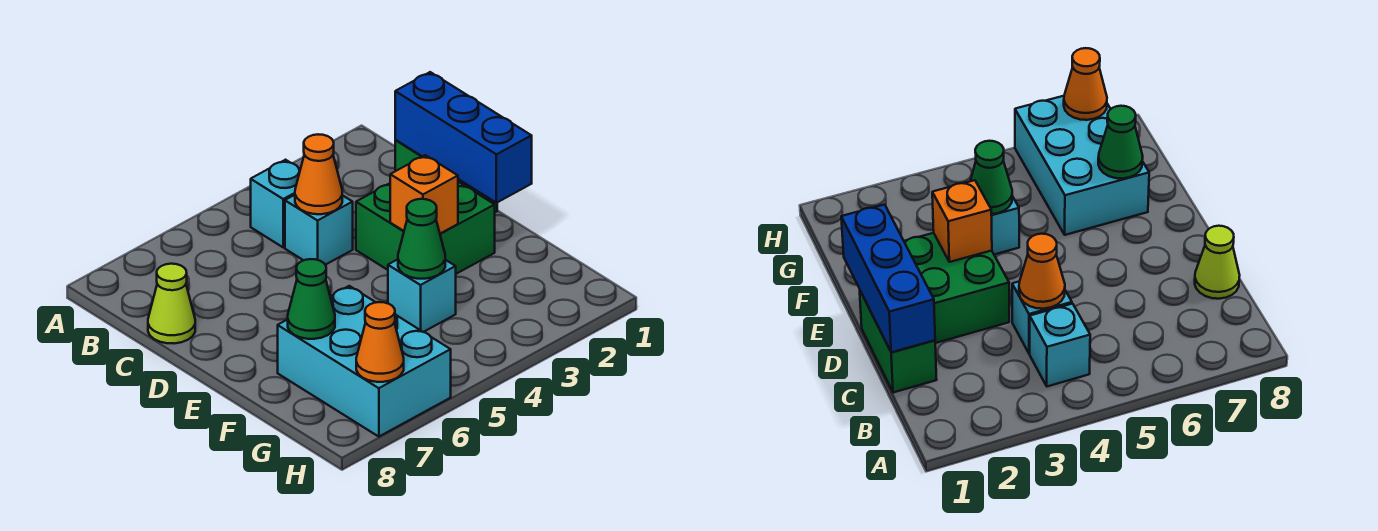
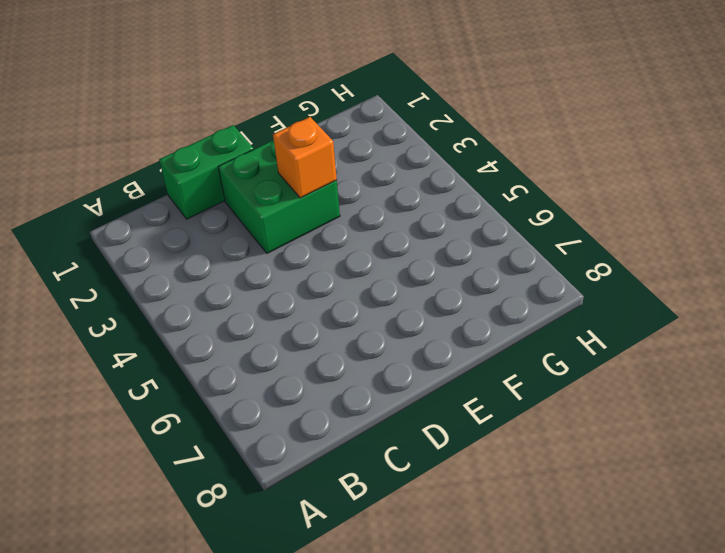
none -> cyan 1x1 brick [251,160,300,247]
none -> cyan 1x1 brick [285,195,353,265]
none -> lime 1x1 cone [148,264,195,344]

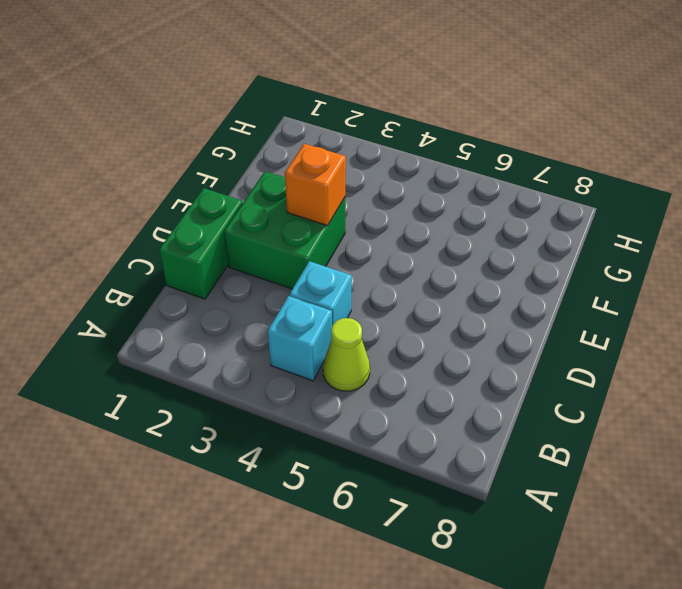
lime 1x1 cone [323,318,370,391] -> lime 1x1 cone moved to [148,264,195,344]
none -> cyan 1x1 brick [388,259,456,332]
none -> cyan 2x3 brick [278,286,451,437]
none -> blue 1x3 brick [395,72,532,203]

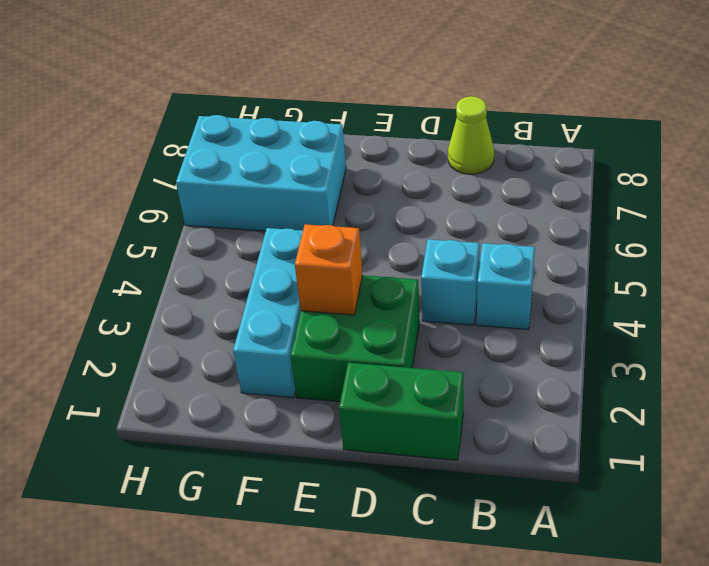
cyan 1x3 brick [233,228,303,398] -> cyan 1x1 brick [388,259,456,332]
none -> blue 1x3 brick [395,72,532,203]
none -> orange 1x1 cone [295,134,342,214]
none -> green 1x1 cone [398,199,445,279]

